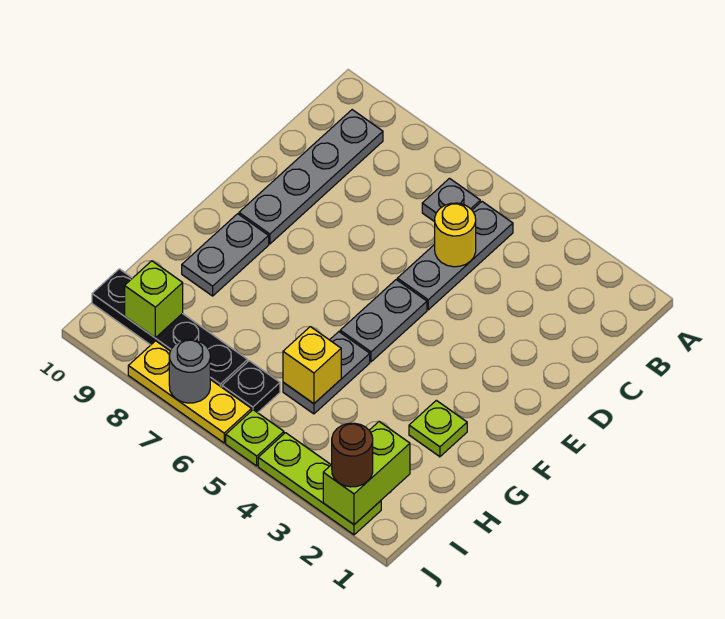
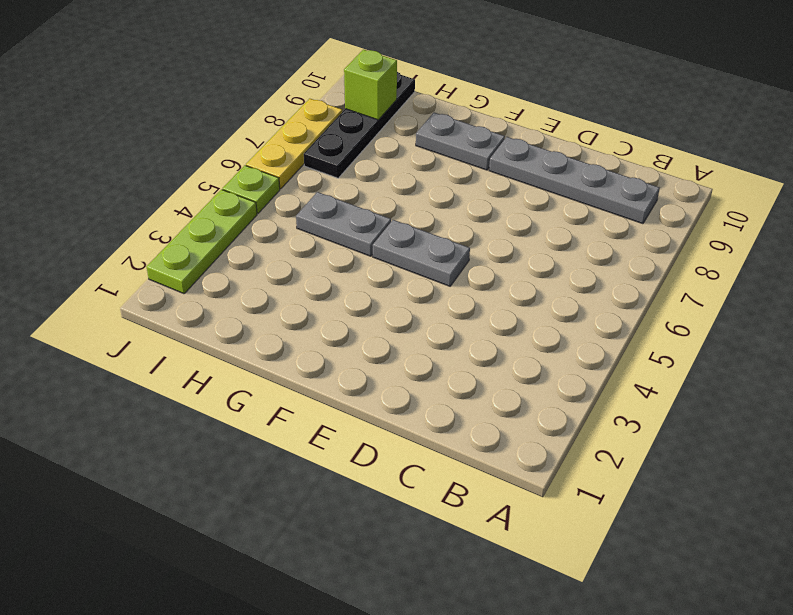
none -> grey 1x3 plate [397,202,513,310]
none -> grey 1x1 plate [422,179,480,222]
none -> lime 1x1 plate [409,400,467,457]

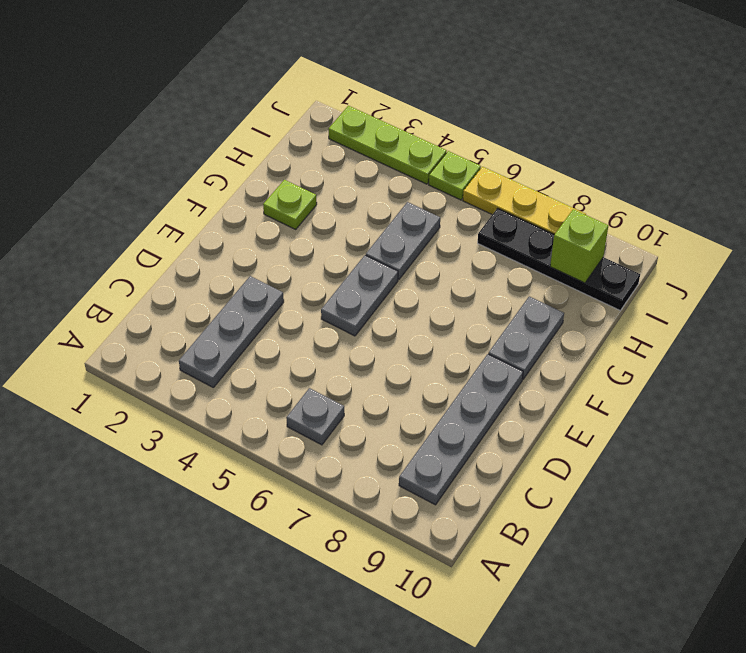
grey 1x3 plate [179,276,284,387] -> grey 1x3 plate moved to [397,202,513,310]
none -> black 1x1 plate [222,361,280,413]
none -> yellow 1x1 round brick [435,203,476,267]
none -> yellow 1x1 brick [283,327,341,404]

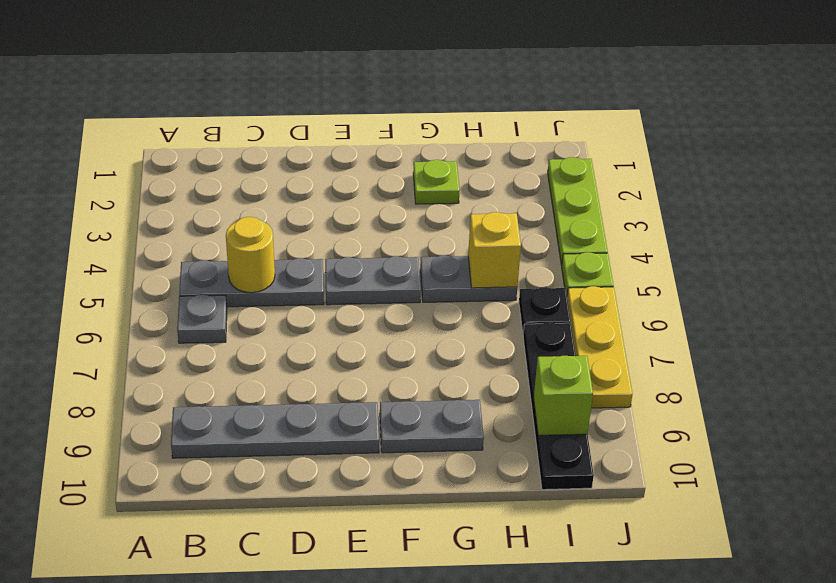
none -> lime 1x2 brick [323,422,410,524]
none -> grey 1x1 round brick [169,340,210,403]
none -> brown 1x1 round brick [332,423,373,487]

